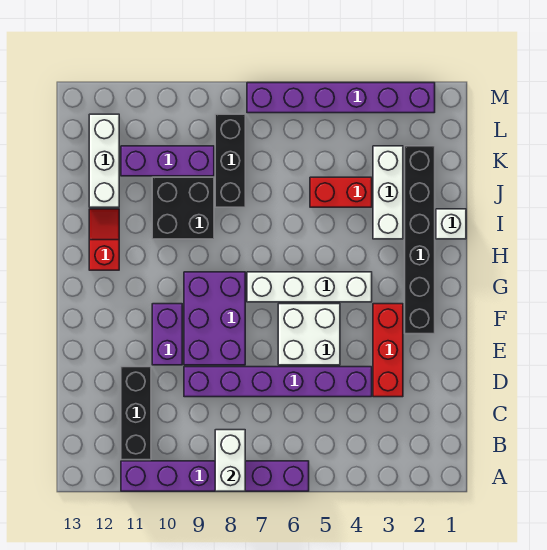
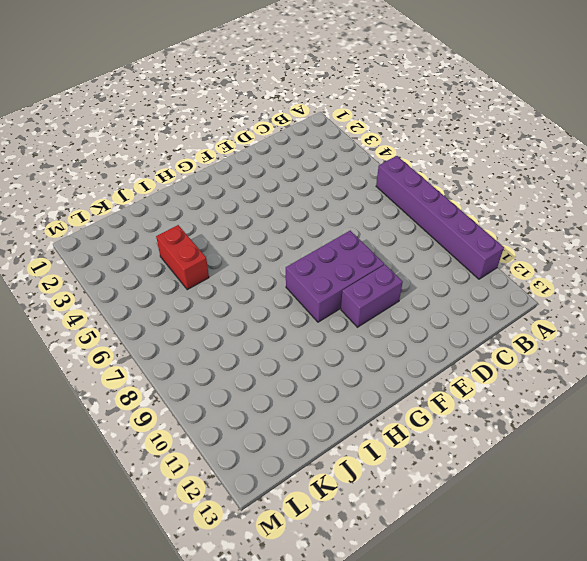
none -> black 1x3 brick [121,367,151,460]
none -> red 1x3 brick [373,304,403,397]
none -> purple 1x6 brick [184,367,372,397]

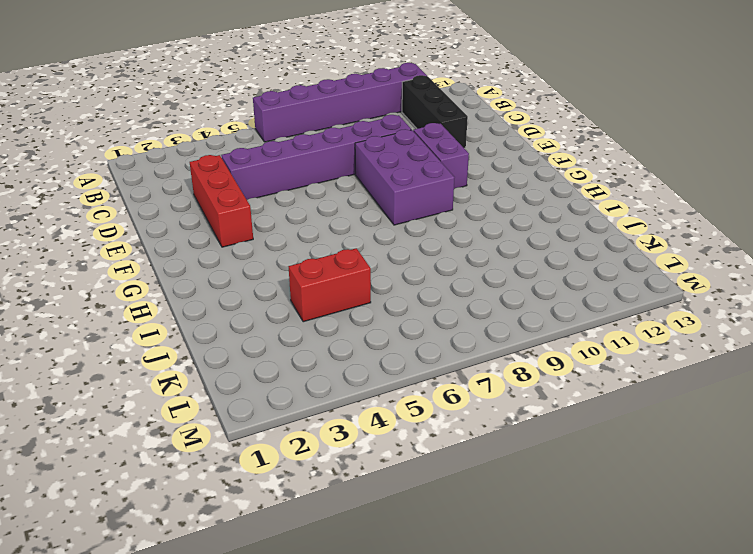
none -> white 2x2 brick [278,304,340,365]
none -> black 1x6 brick [405,146,435,334]
none -> white 1x4 brick [247,272,372,302]

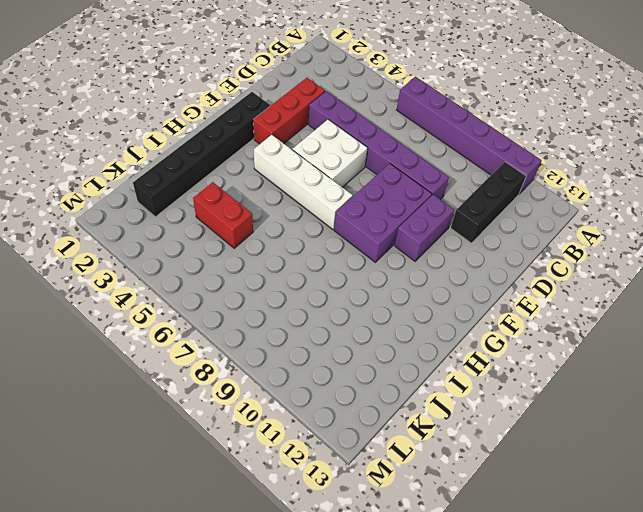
none -> red 1x2 slope [89,209,119,270]
none -> white 1x1 brick [436,209,466,239]
none -> white 1x3 brick [373,146,403,239]

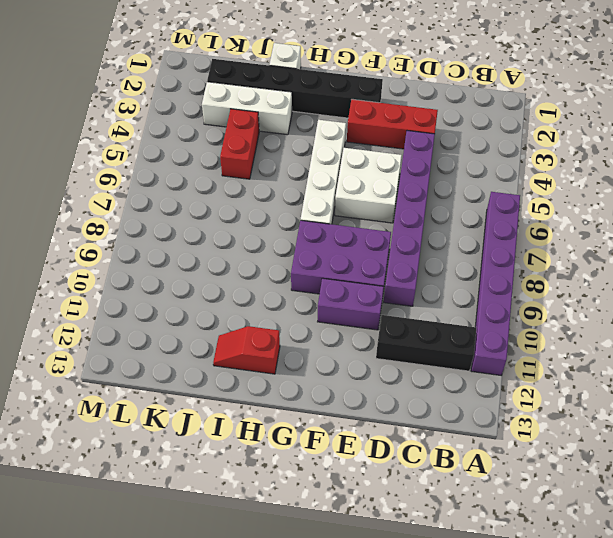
none -> black 2x2 brick [152,177,214,239]
none -> black 1x3 brick [215,114,245,207]
none -> white 1x3 brick [89,114,119,207]

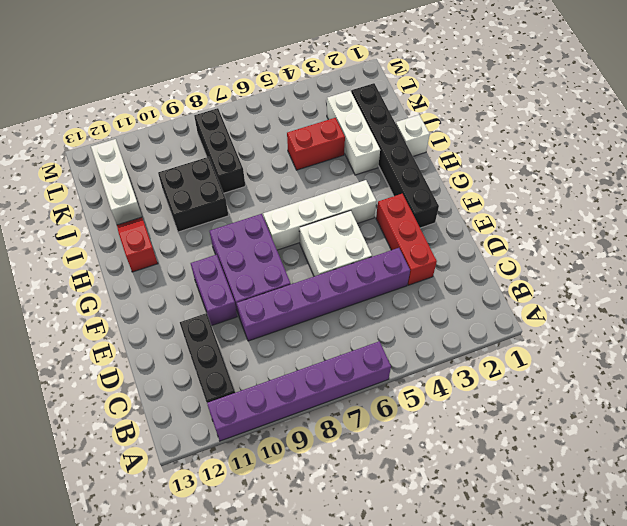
none -> purple 1x3 brick [121,146,214,176]
none -> purple 1x6 brick [247,83,435,113]
none -> white 1x2 brick [215,430,245,491]

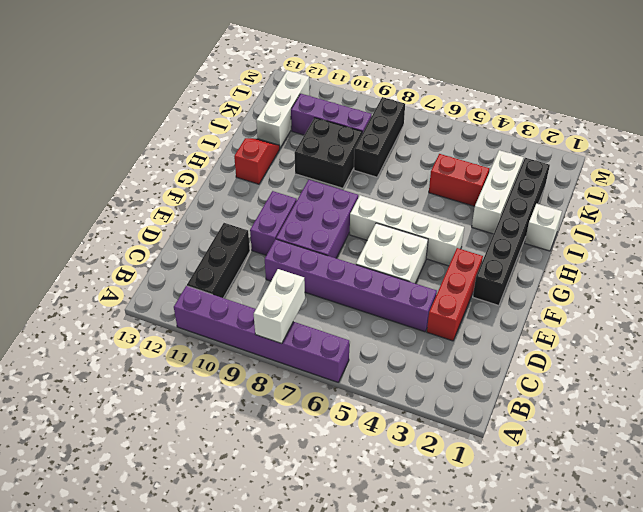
none -> purple 1x6 brick [247,83,435,113]

